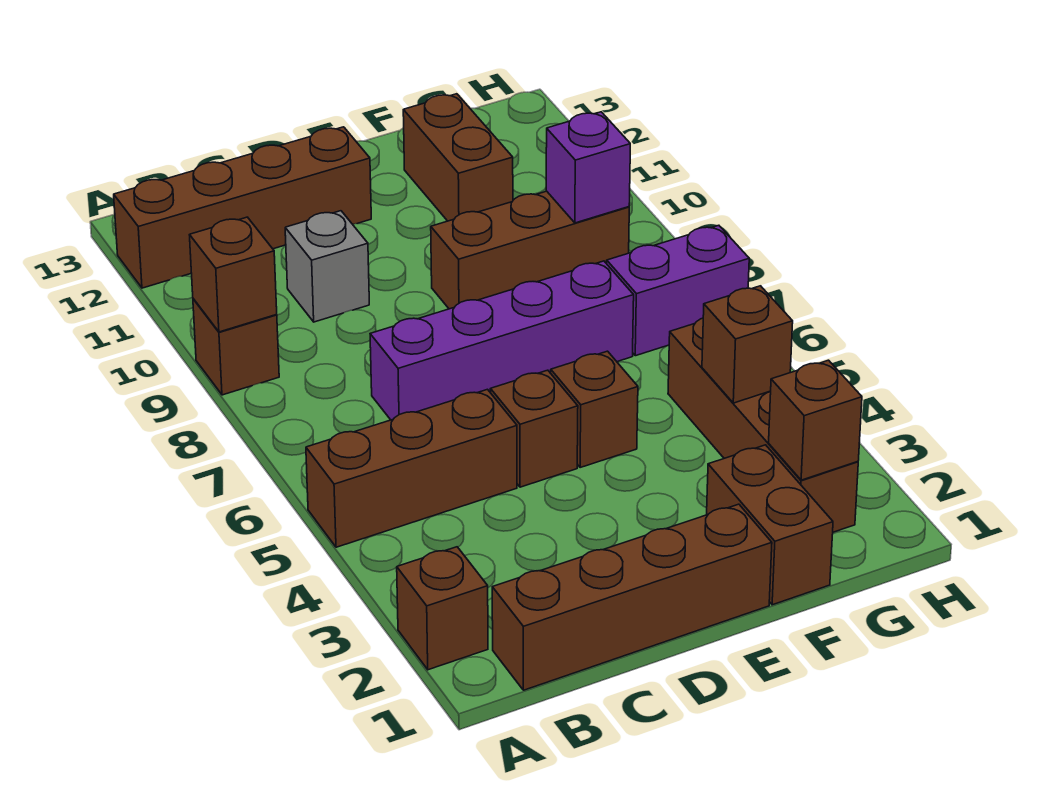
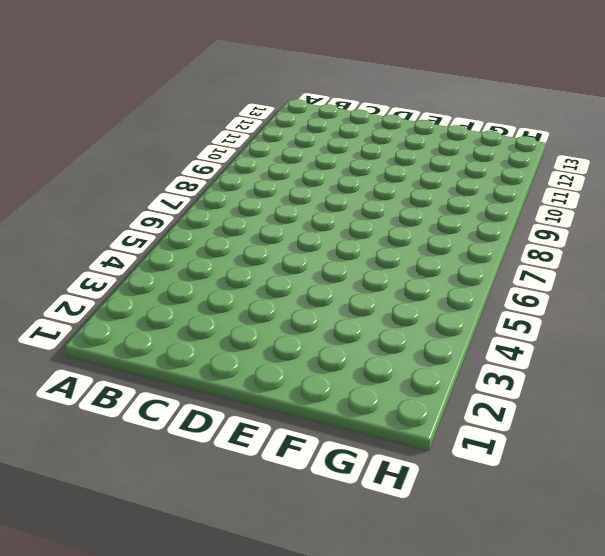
none -> brown 1x1 brick [397,547,488,670]
none -> brown 1x3 brick [306,389,517,547]
none -> brown 1x1 brick [193,299,279,395]

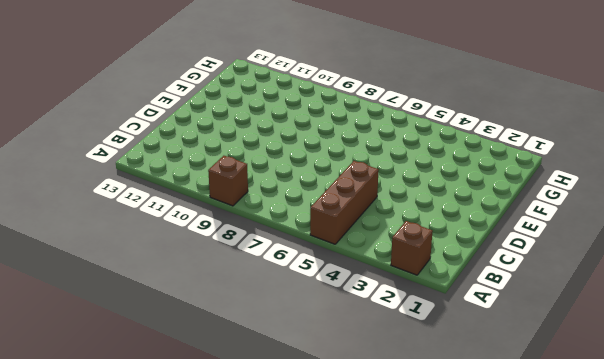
none -> brown 1x4 brick [114,127,371,288]
none -> brown 1x4 brick [492,504,772,690]
none -> purple 1x4 brick [370,261,634,420]

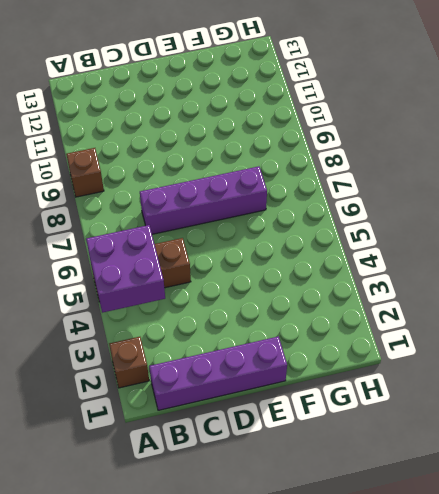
purple 2x2 brick [86,225,165,313] -> none
purple 1x4 brick [149,336,287,410] -> brown 1x4 brick [492,504,772,690]
none -> brown 1x4 brick [114,127,371,288]
none -> grey 1x1 brick [285,211,369,322]
none -> brown 1x1 brick [490,370,578,487]

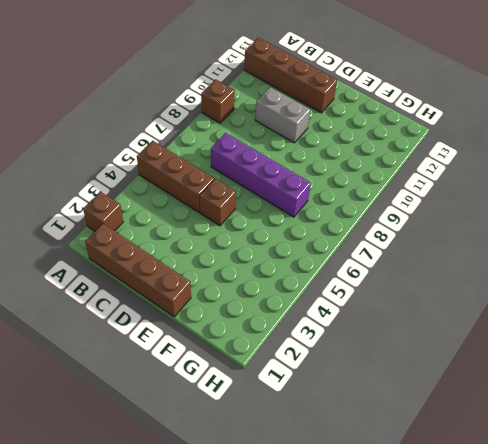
grey 1x2 brick [255,87,310,143] -> grey 1x1 brick [285,211,369,322]
none -> brown 1x1 brick [551,351,638,468]
none -> brown 1x3 brick [431,191,629,309]
none -> brown 1x2 brick [707,445,833,605]

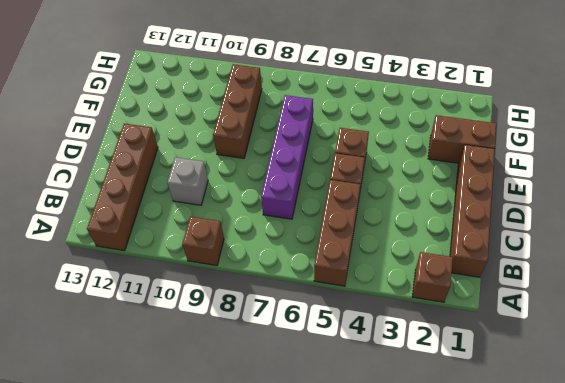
none -> brown 1x2 brick [403,94,513,221]
none -> brown 1x4 brick [668,318,858,532]
none -> purple 1x2 brick [607,225,749,356]

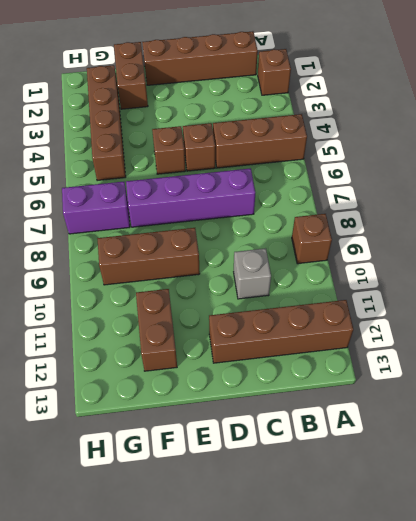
none -> brown 1x1 brick [190,217,277,332]
none -> brown 1x1 brick [769,360,862,480]
none -> brown 1x1 brick [702,286,793,403]

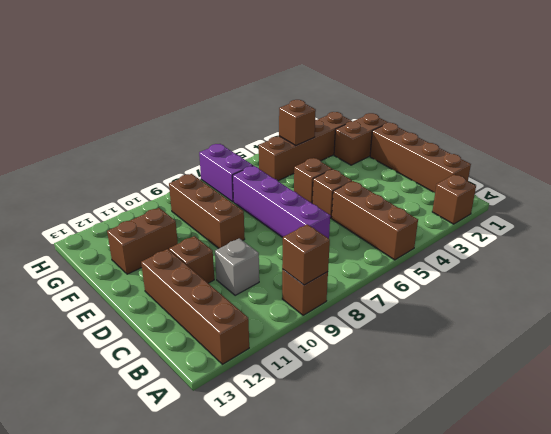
brown 1x1 brick [169,236,214,283] -> brown 1x1 brick moved to [769,360,862,480]
none -> purple 1x1 brick [546,112,630,223]

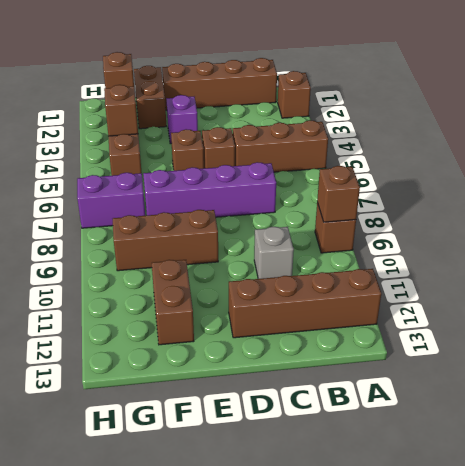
purple 1x1 brick [167,95,198,144] -> purple 1x1 brick moved to [546,112,630,223]

